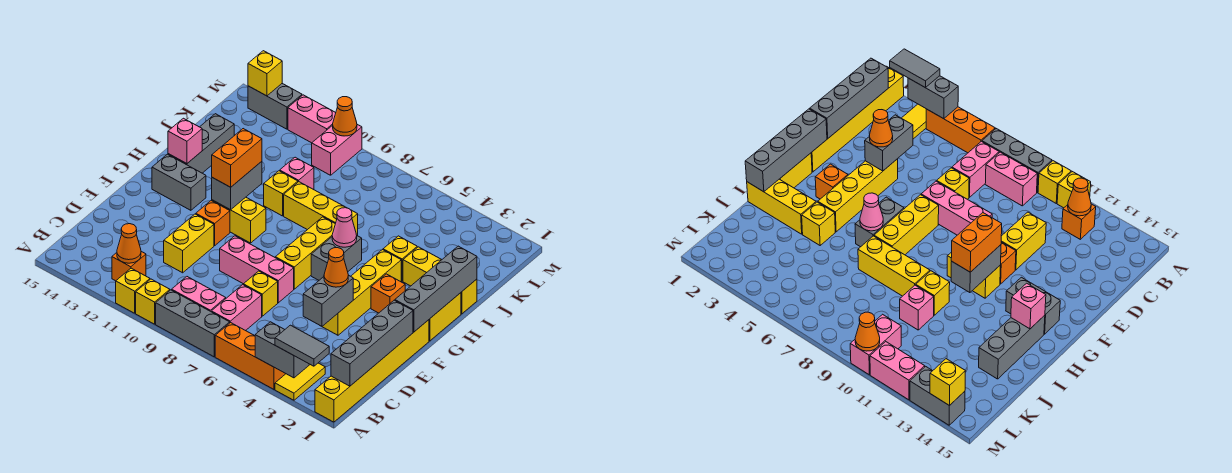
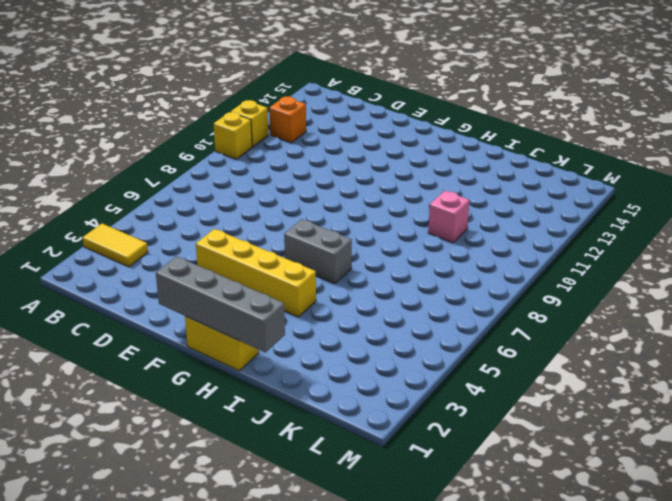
none -> yellow 1x6 brick [315,320,429,422]
none -> orange 1x3 brick [215,323,286,389]
none -> grey 1x3 brick [156,290,230,357]
none -> pink 1x2 brick [211,285,262,331]

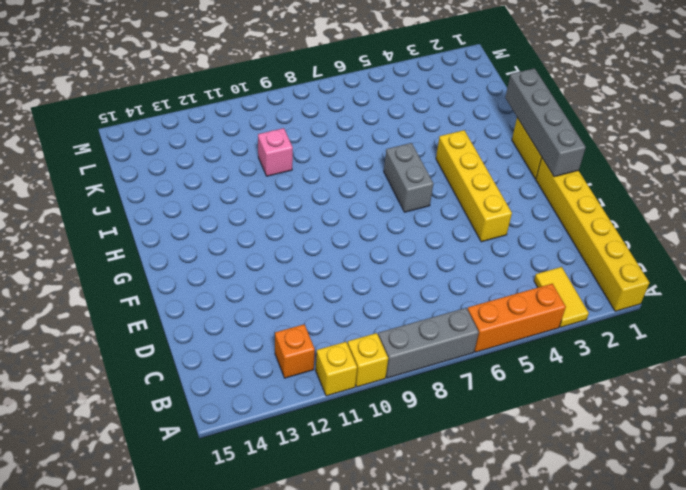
none -> pink 1x2 brick [211,285,262,331]
none -> pink 1x2 brick [172,277,226,311]
none -> yellow 1x1 brick [243,271,278,316]
none -> yellow 1x2 brick [164,214,214,273]

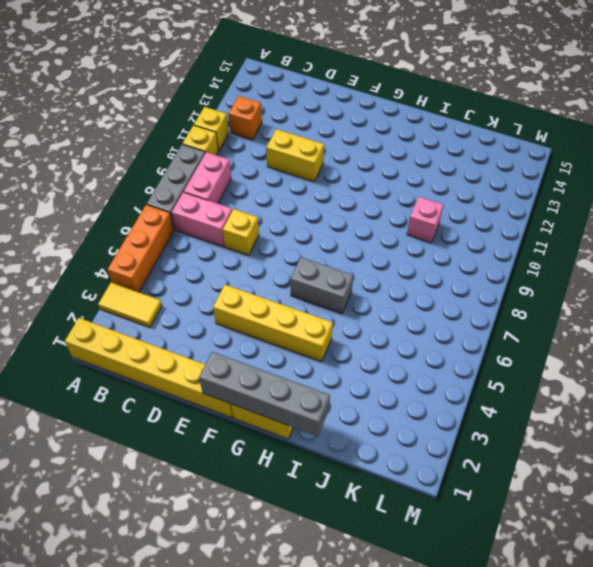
none -> pink 1x3 brick [220,236,294,303]
none -> yellow 1x3 brick [275,217,335,289]
none -> orange 1x1 brick [196,201,230,246]
none -> orange 1x1 brick [371,274,405,313]

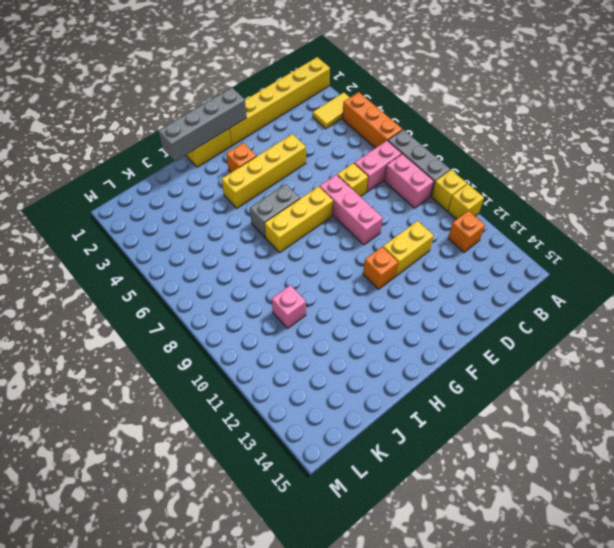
none -> yellow 1x2 brick [212,197,266,243]
none -> grey 1x2 brick [152,154,206,210]
none -> grey 1x3 brick [168,114,234,173]
none -> yellow 1x3 brick [403,247,477,314]

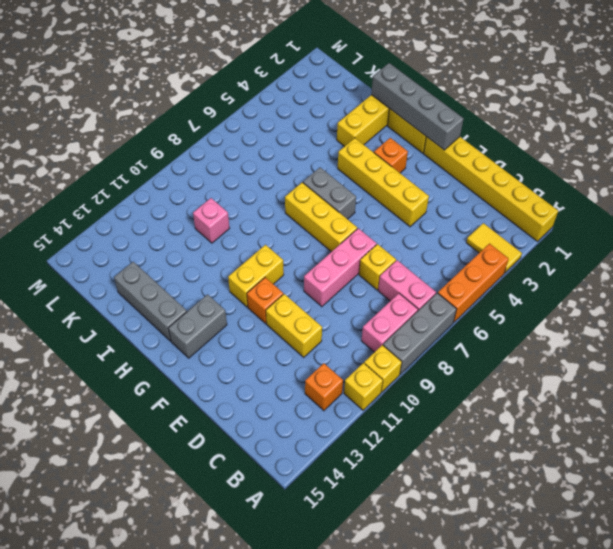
none -> yellow 1x1 brick [383,236,417,281]
none -> yellow 1x3 brick [284,182,358,236]
none -> yellow 1x1 brick [264,171,298,216]
none -> pink 1x2 brick [312,124,362,175]

